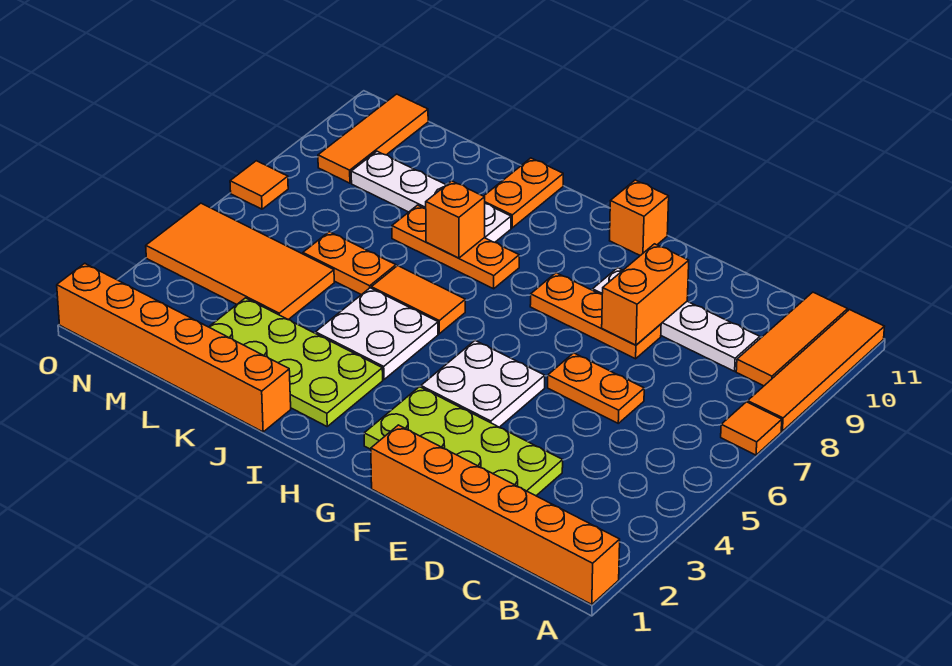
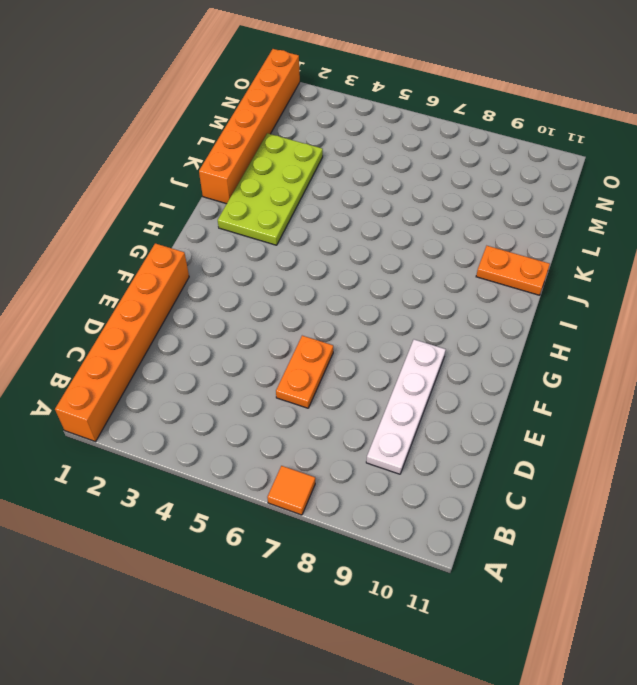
none -> orange 1x4 tile [748,310,884,431]
none -> orange 1x3 tile [736,292,848,386]
none -> lime 2x4 plate [364,387,563,496]

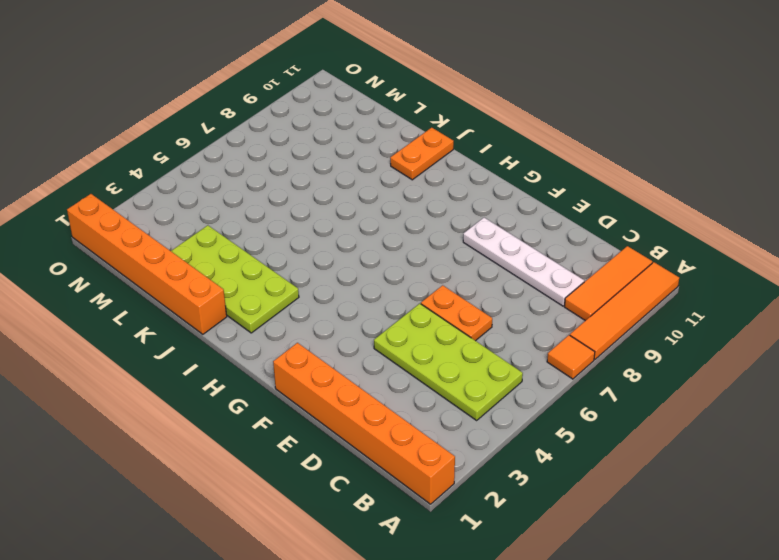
lime 2x4 plate [374,304,523,420] -> lime 2x4 plate moved to [364,387,563,496]
none -> orange 1x3 plate [530,273,661,359]
none -> white 2x2 plate [421,340,545,427]
none -> orange 1x1 brick [610,180,669,256]

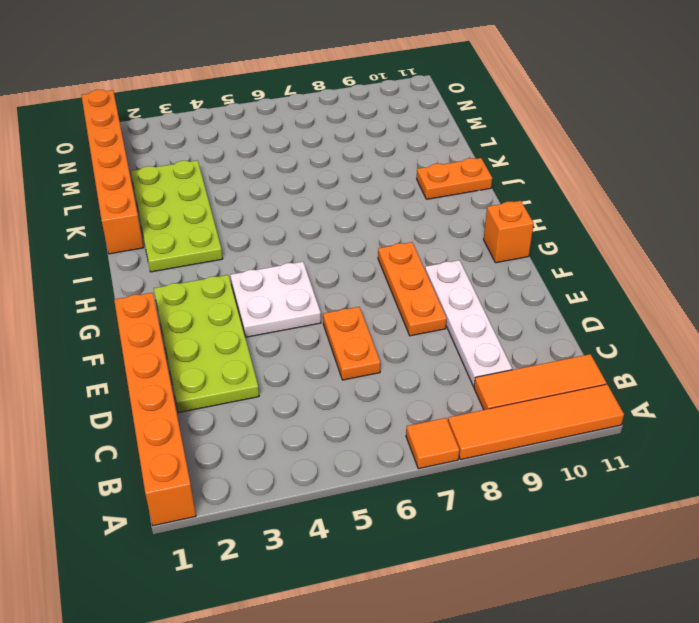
none -> white 2x2 plate [316,288,438,380]
none -> orange 1x2 tile [371,266,465,334]
none -> orange 1x3 plate [392,205,519,289]

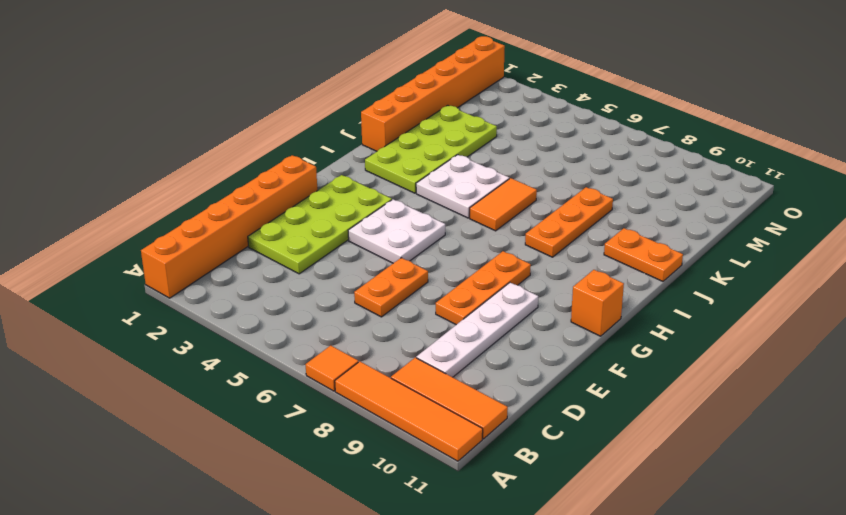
none -> white 1x4 plate [351,151,511,242]
none -> orange 1x2 plate [303,232,396,295]
none -> orange 2x4 tile [146,203,334,320]

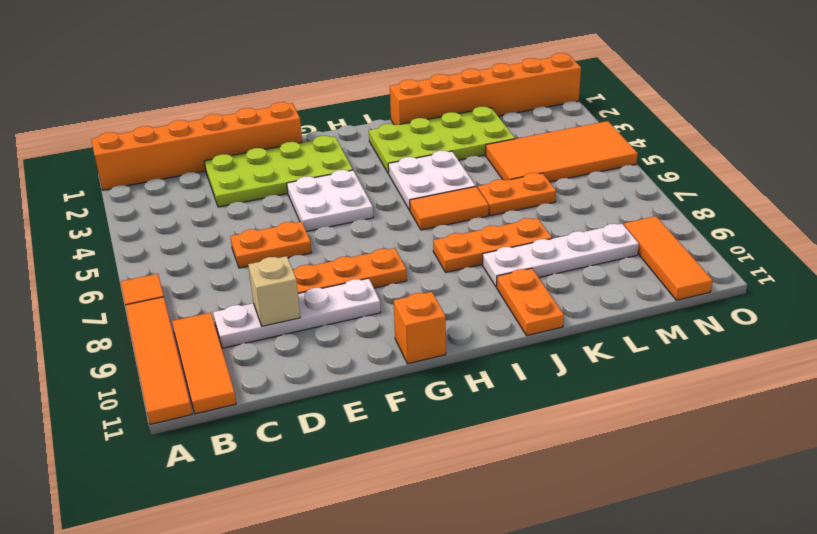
tan 1x1 brick [248,256,300,326] -> none
none -> orange 1x1 tile [230,161,288,209]
none -> orange 1x2 brick [602,244,689,345]
none -> orange 1x1 brick [426,181,485,258]

